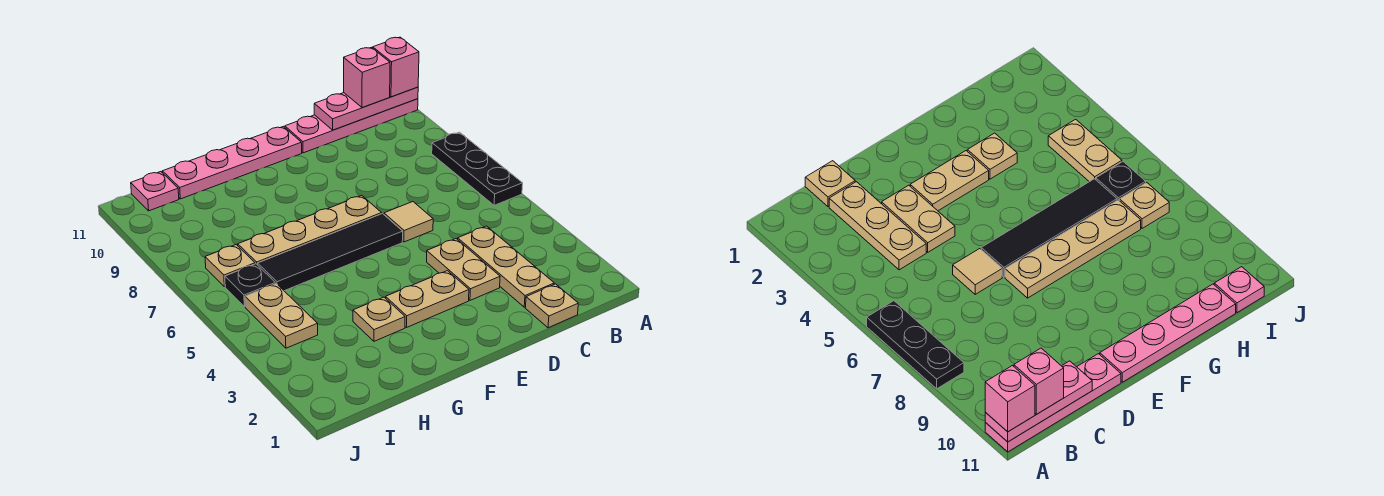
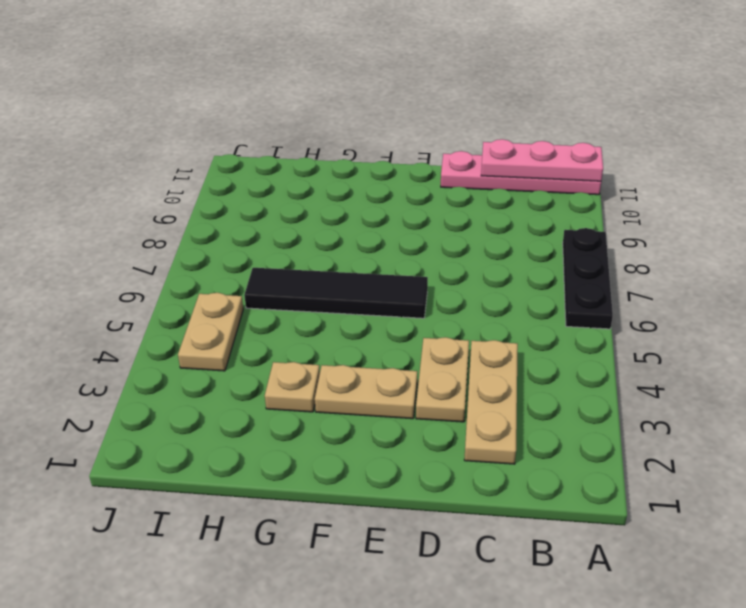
none -> tan 1x1 plate [525,284,578,328]
none -> tan 1x1 tile [384,202,433,242]
none -> tan 1x4 plate [237,195,382,265]

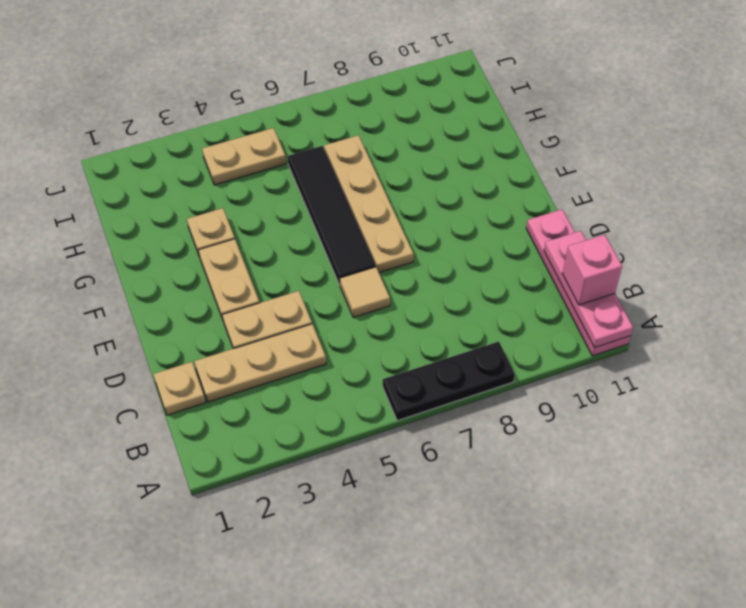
none -> pink 1x4 plate [162,126,302,199]
none -> black 1x1 plate [225,264,275,307]
none -> tan 1x1 plate [205,245,255,287]

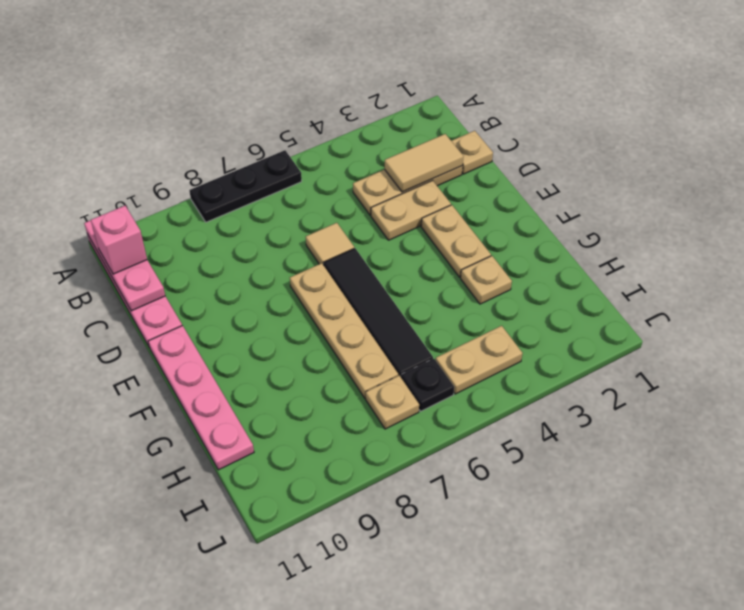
tan 1x2 tile [385,134,464,192] -> none
none -> pink 1x1 plate [131,172,179,211]
none -> pink 1x1 brick [373,37,419,97]

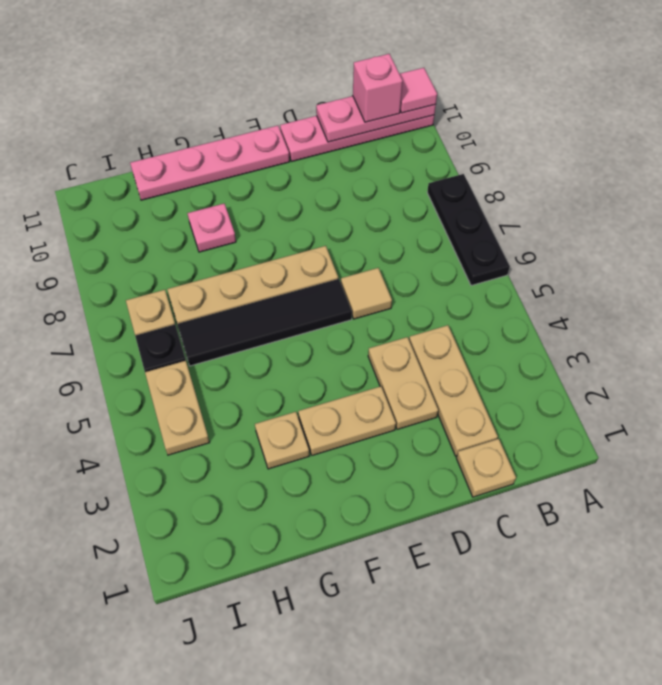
pink 1x1 tile [400,68,437,113] -> pink 1x1 brick [373,37,419,97]
pink 1x1 plate [187,204,236,252] -> pink 1x1 plate moved to [131,172,179,211]

